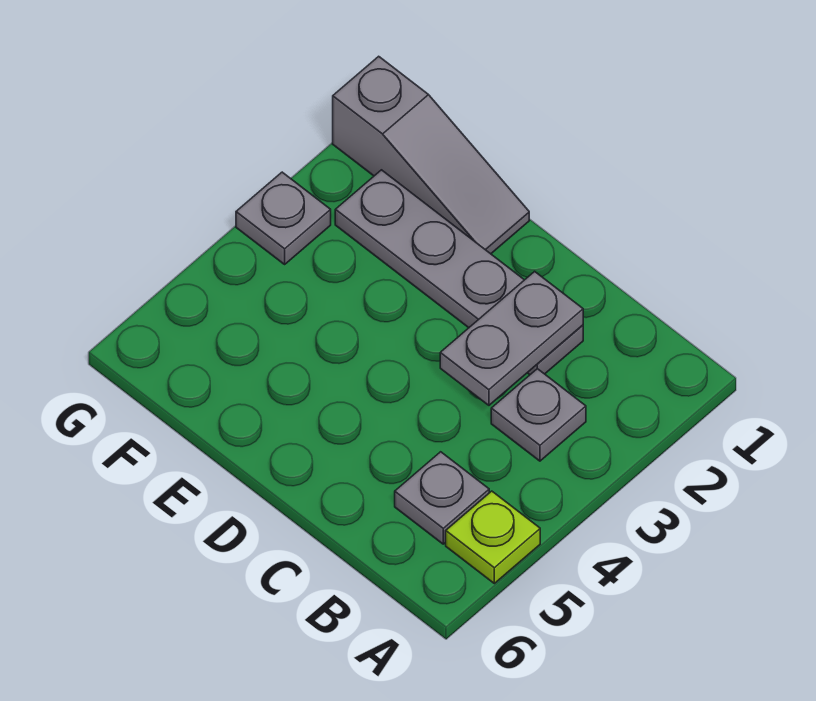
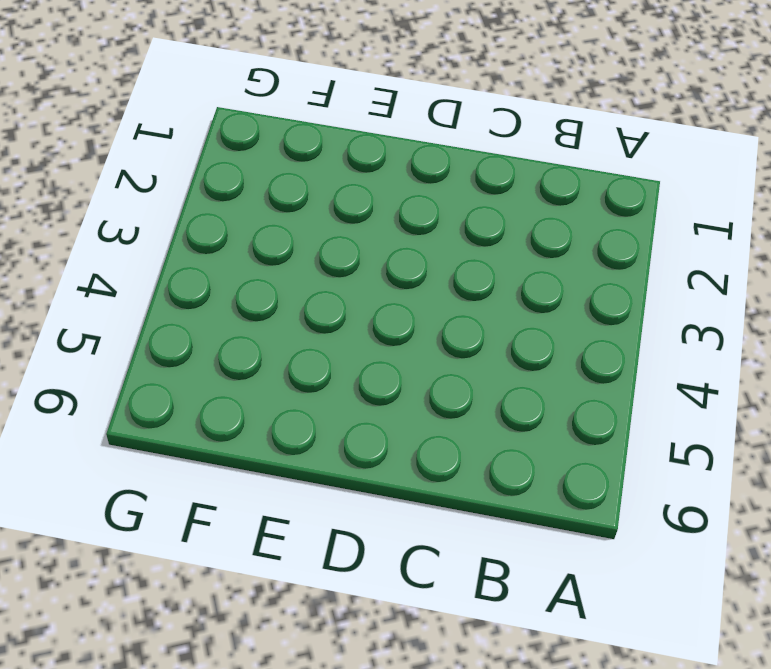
none -> lime 1x1 plate [446,491,540,583]
none -> grey 1x1 plate [491,369,586,461]

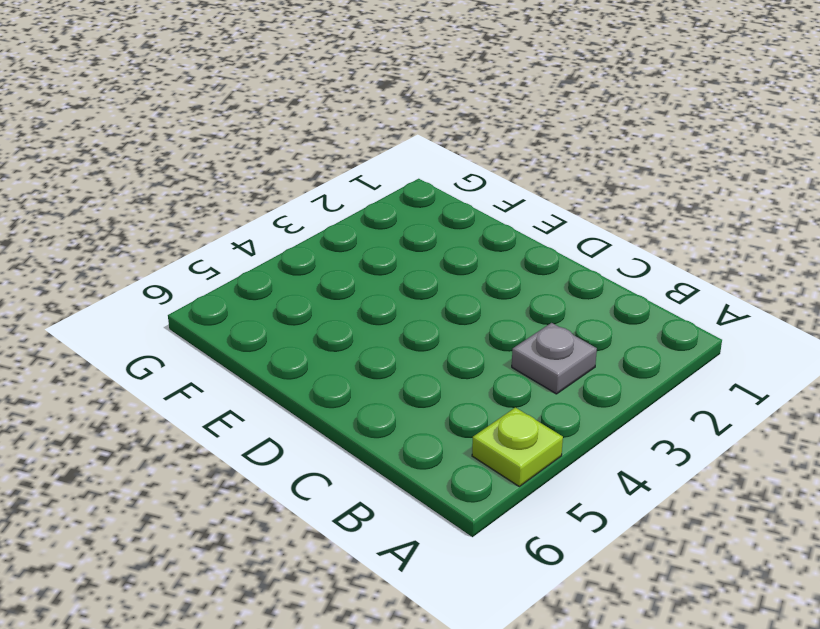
none -> grey 1x1 plate [395,452,489,544]
none -> grey 1x4 plate [335,170,583,375]

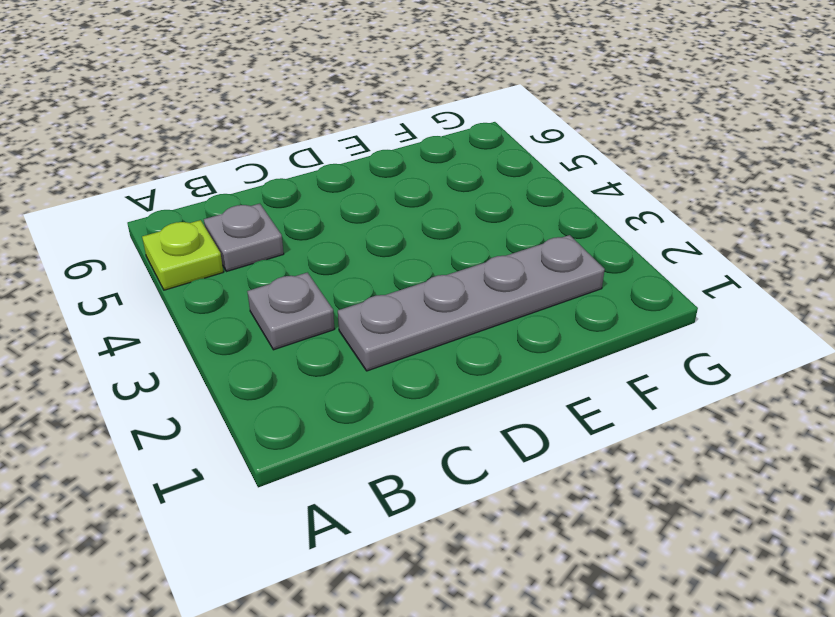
none -> grey 1x3 slope [333,56,529,254]
none -> grey 1x1 plate [236,172,331,264]

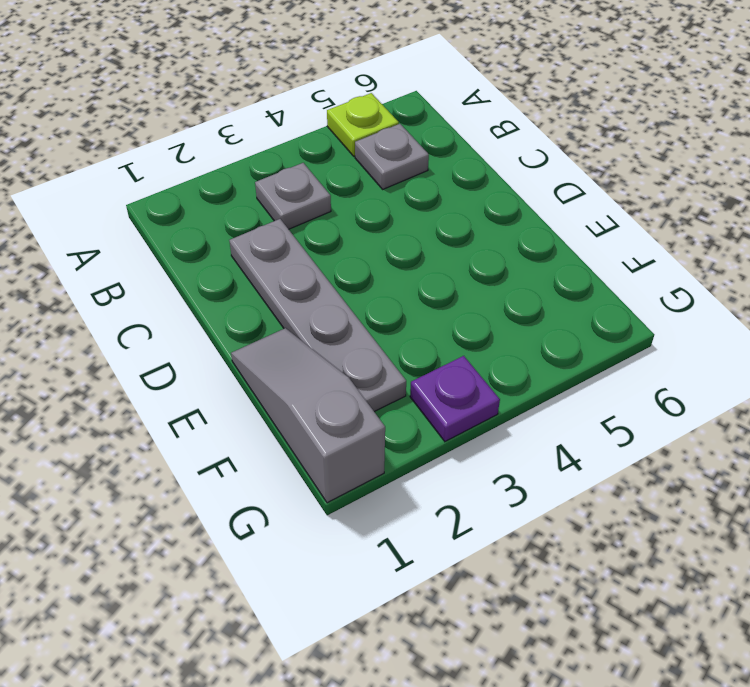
purple 1x1 plate [410,356,500,441] -> grey 1x1 plate [236,172,331,264]
none -> grey 1x2 plate [440,272,583,405]

